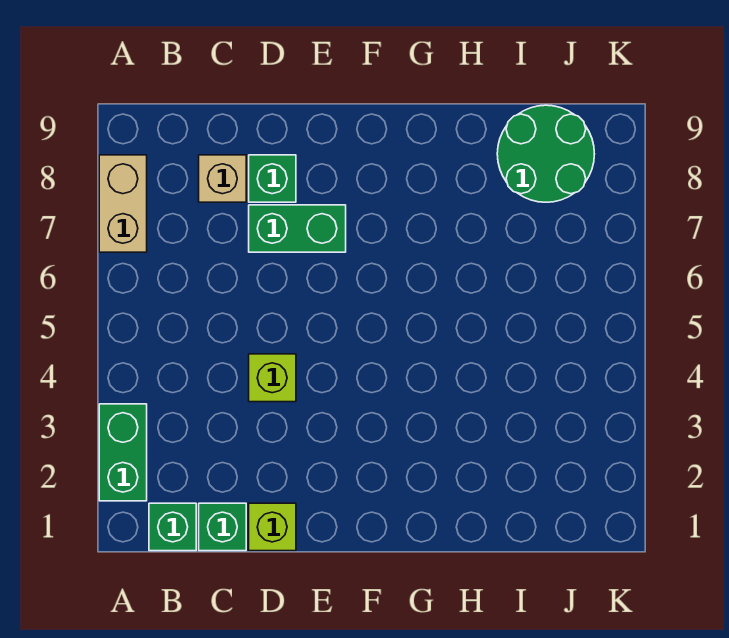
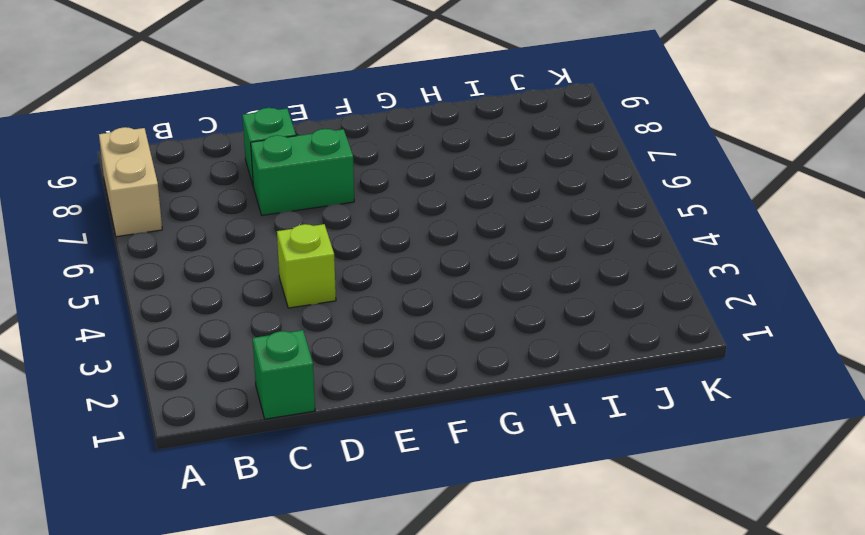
none -> green 1x2 brick [99,404,147,501]
none -> green 1x1 brick [149,503,196,551]

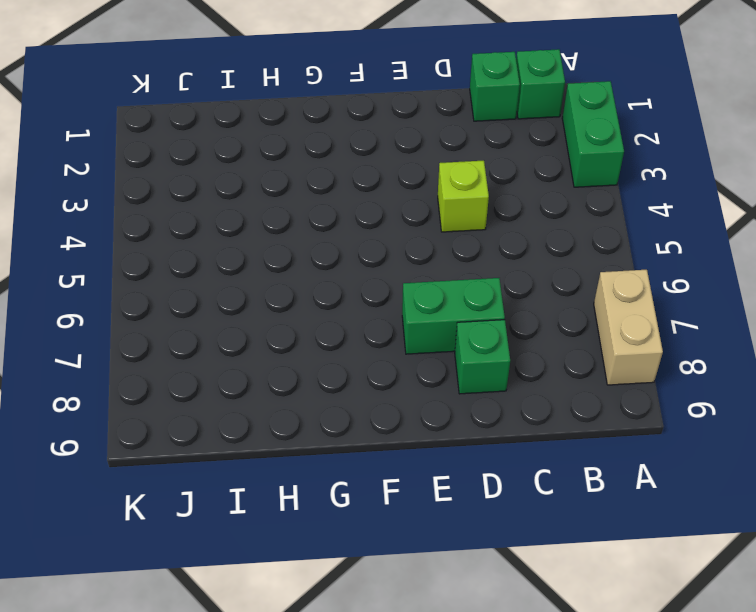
none -> tan 1x1 brick [199,155,246,202]
none -> lime 1x1 brick [249,503,296,551]

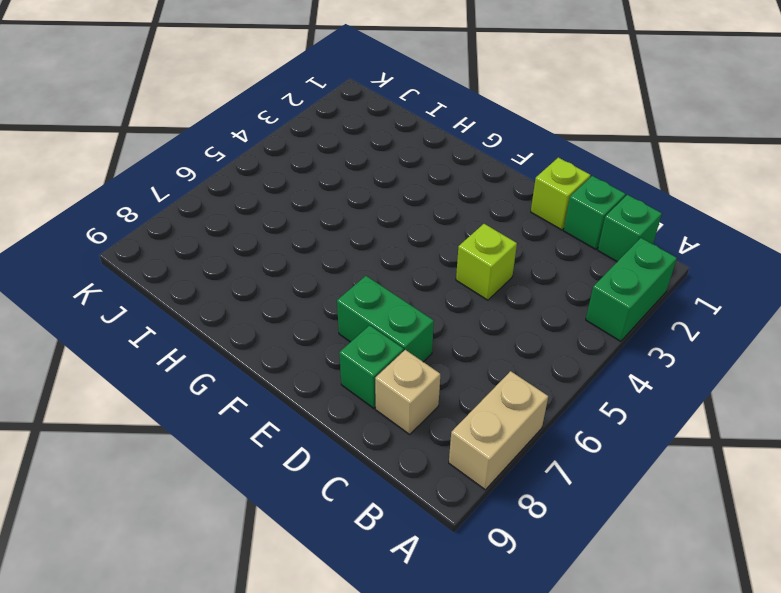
none -> green 2x2 round brick [497,105,594,202]

